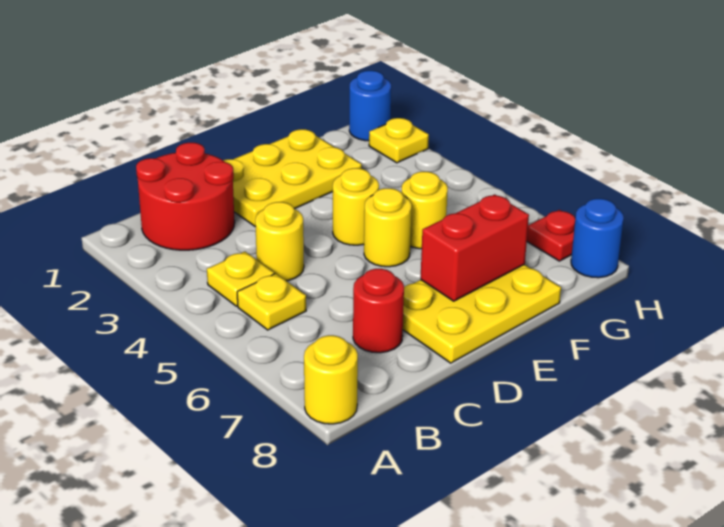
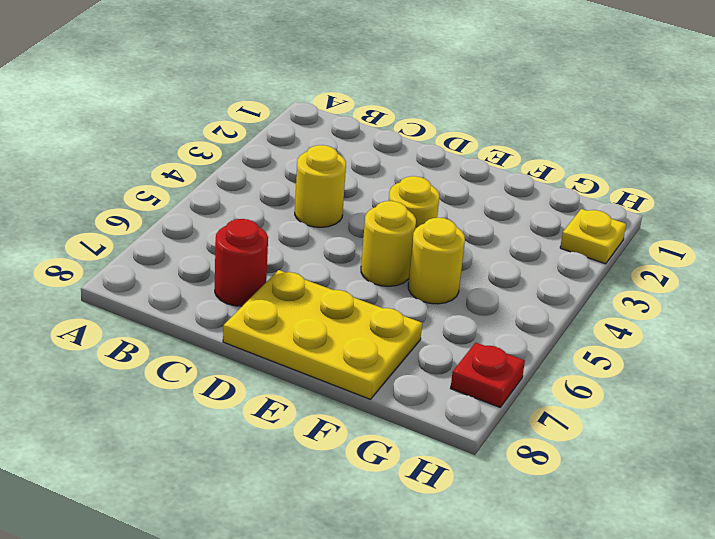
none -> yellow 1x1 round brick [304,335,358,424]
none -> red 2x2 round brick [136,143,235,250]
none -> yellow 1x1 plate [207,252,274,306]

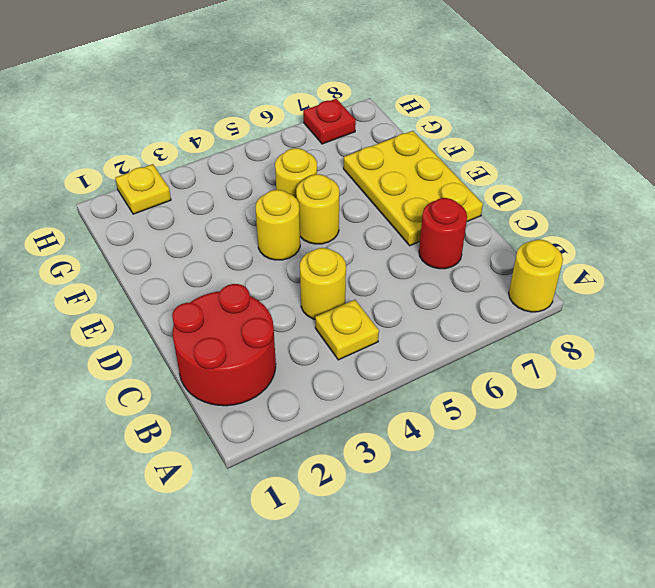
none -> yellow 1x1 plate [237,273,306,330]
none -> yellow 2x3 plate [223,129,362,226]
none -> blue 1x1 round brick [349,71,391,141]

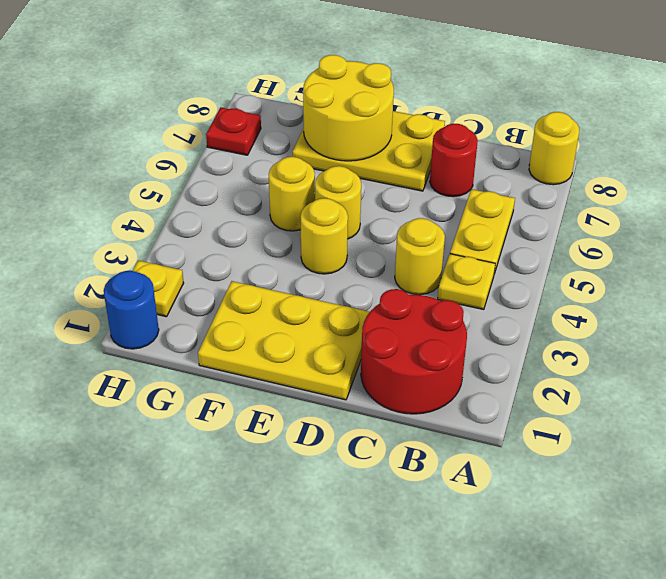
yellow 1x2 plate [450,189,515,274] -> yellow 1x1 plate [237,273,306,330]
yellow 2x2 round brick [303,55,394,161] -> red 1x2 brick [421,194,529,301]
none -> blue 1x1 round brick [571,199,624,278]

